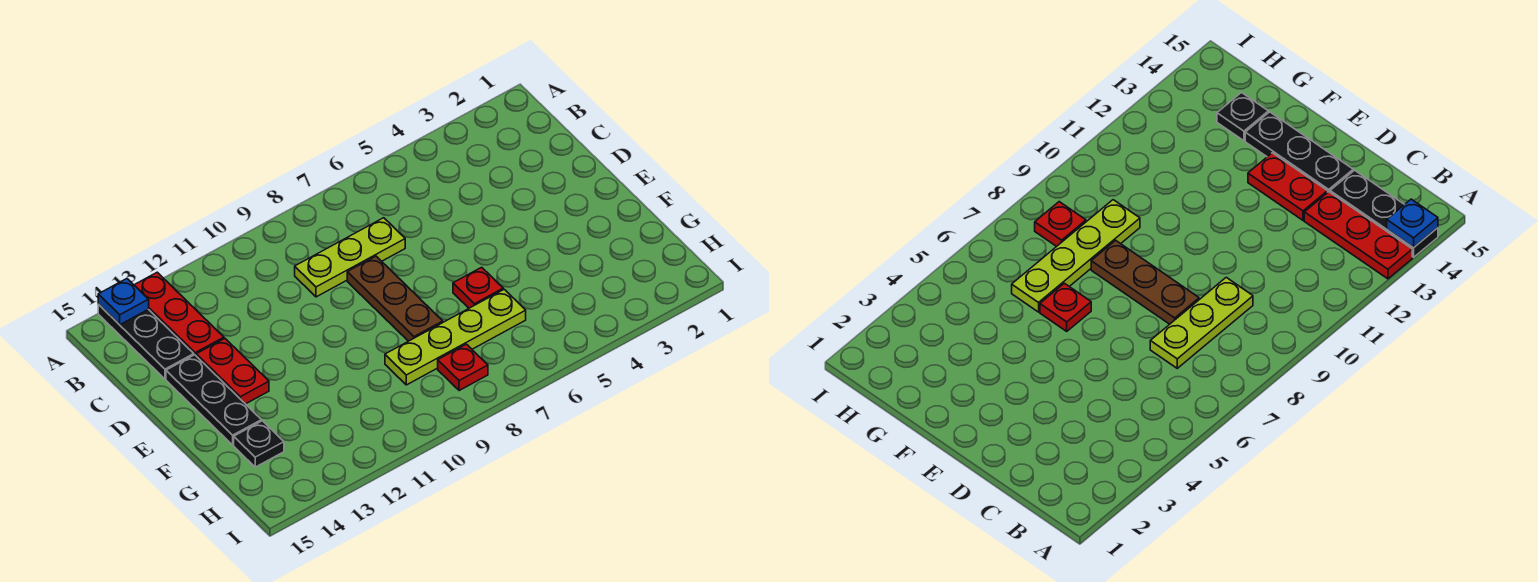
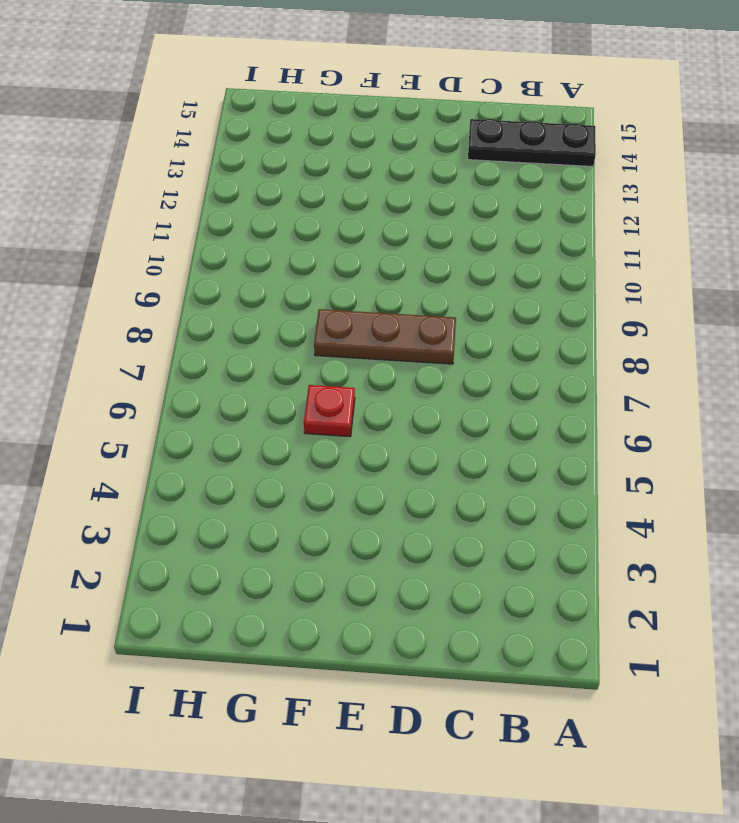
none -> red 1x3 plate [134,272,224,355]
none -> lime 1x3 plate [295,218,405,297]

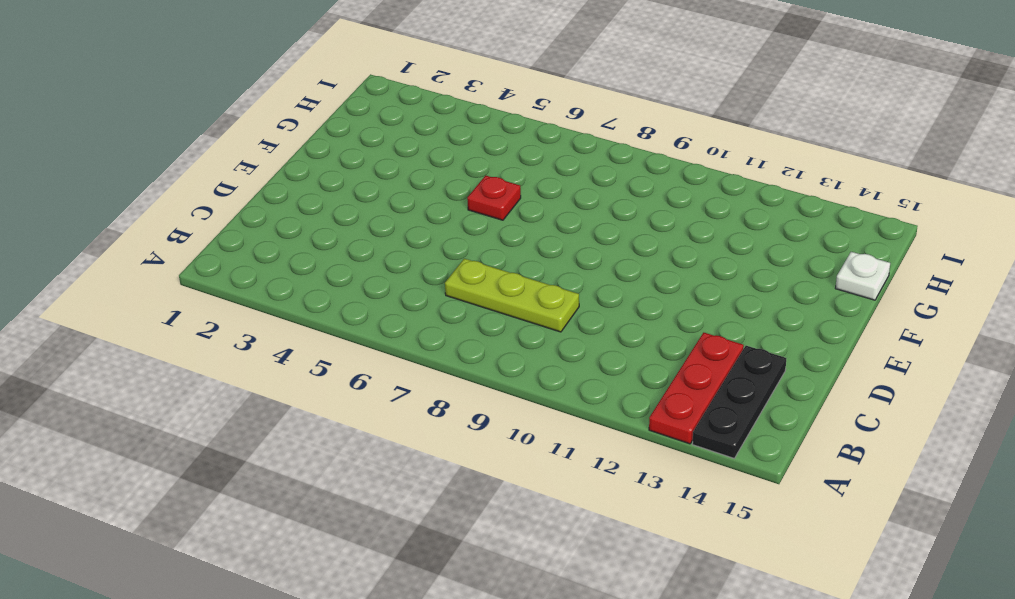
white 1x1 plate [835,252,890,300] -> none
none -> brown 1x3 plate [347,256,443,341]
none -> red 1x2 plate [196,339,269,404]

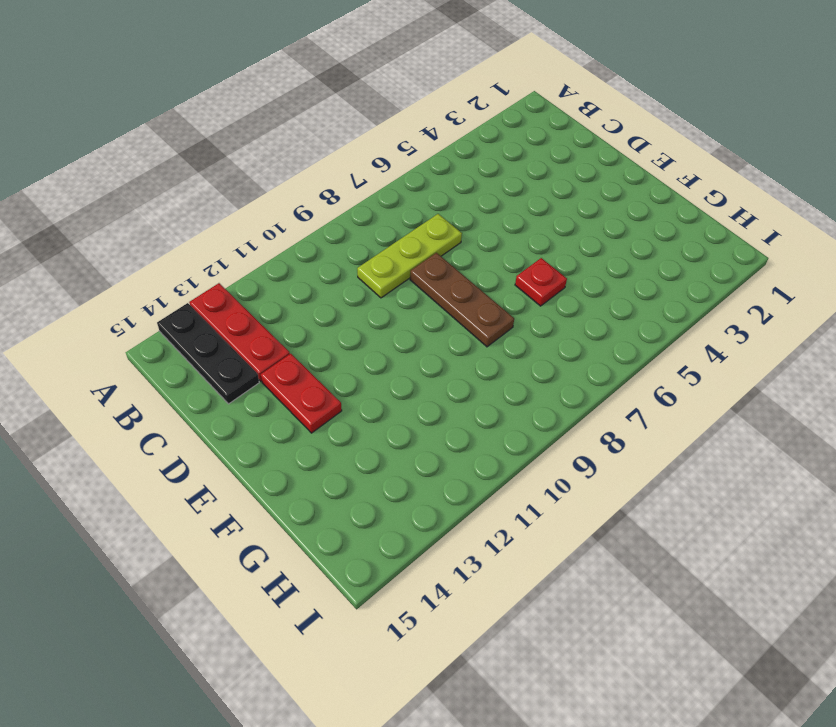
none -> black 1x3 plate [166,355,261,445]
none -> lime 1x4 plate [385,289,526,385]

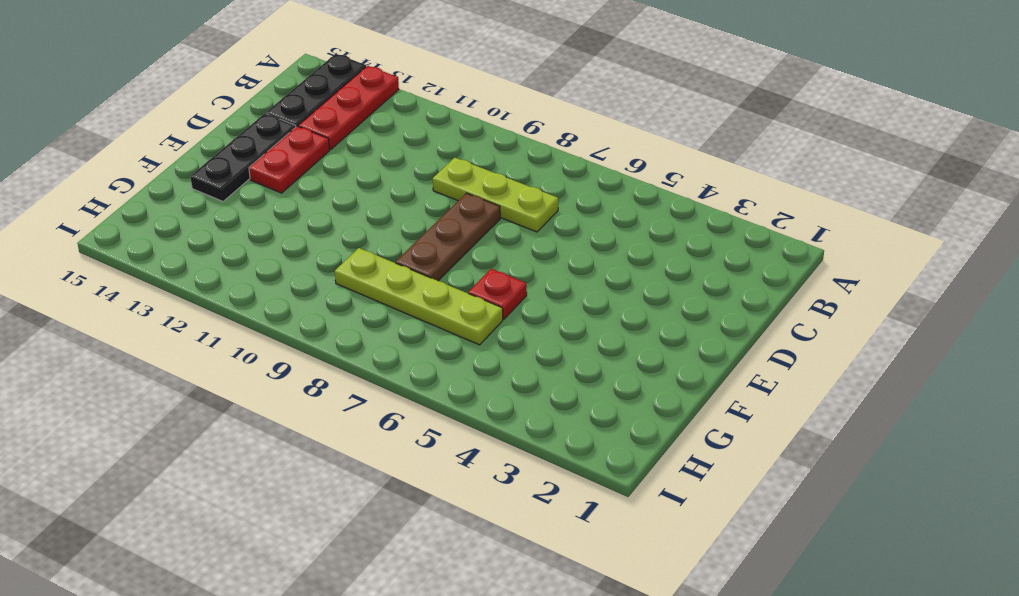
none -> black 1x1 plate [234,421,284,467]
none -> red 1x1 plate [438,344,488,391]

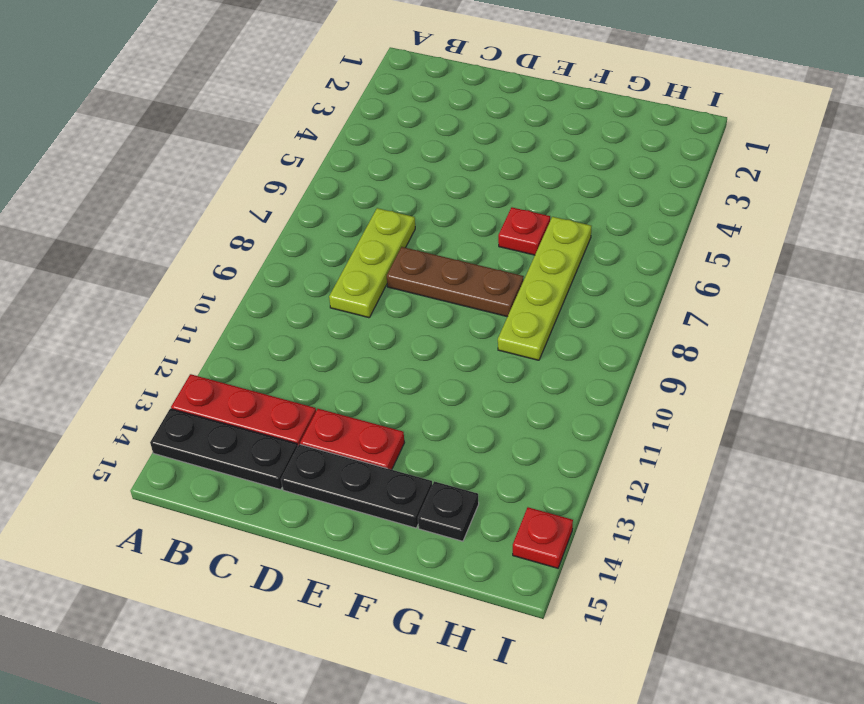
red 1x1 plate [513,507,573,568] -> red 1x1 plate moved to [438,344,488,391]
none -> blue 1x1 plate [98,279,149,325]

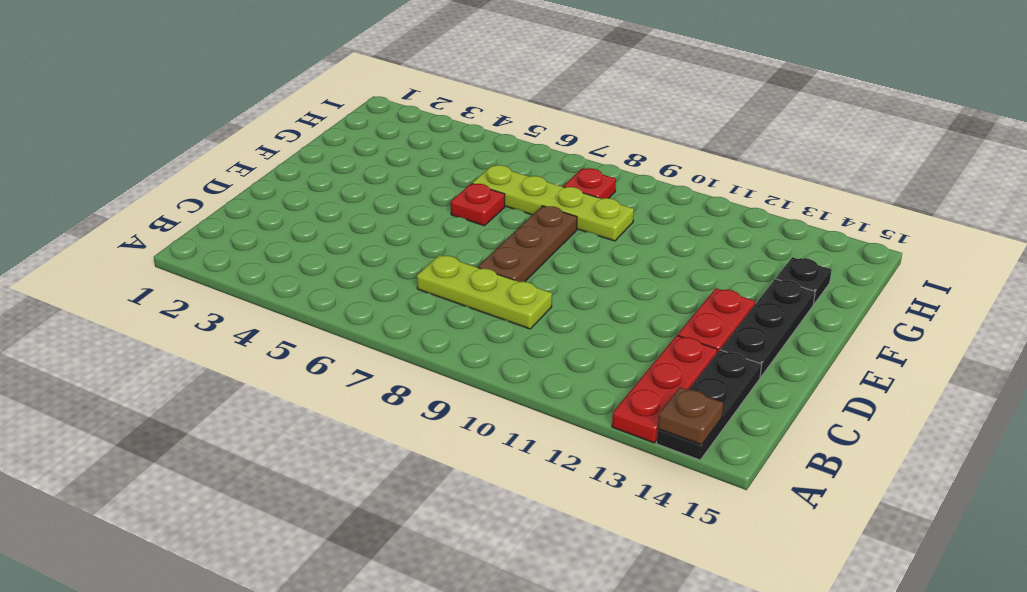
brown 1x1 plate [658,387,723,445] -> blue 1x1 plate [98,279,149,325]

